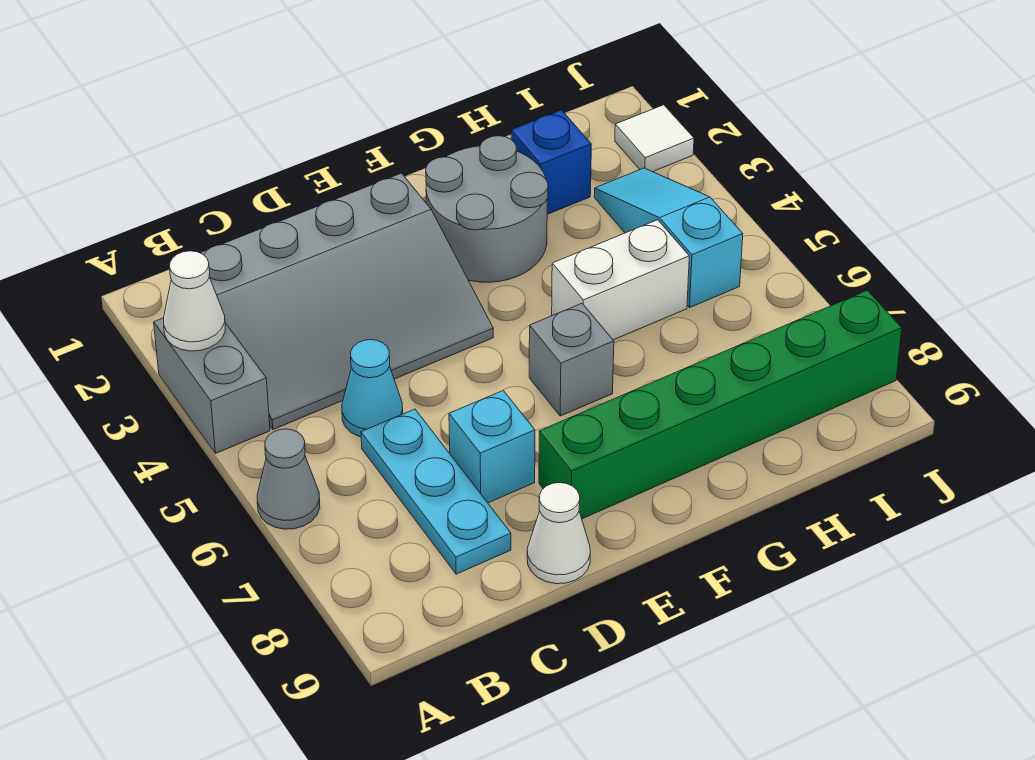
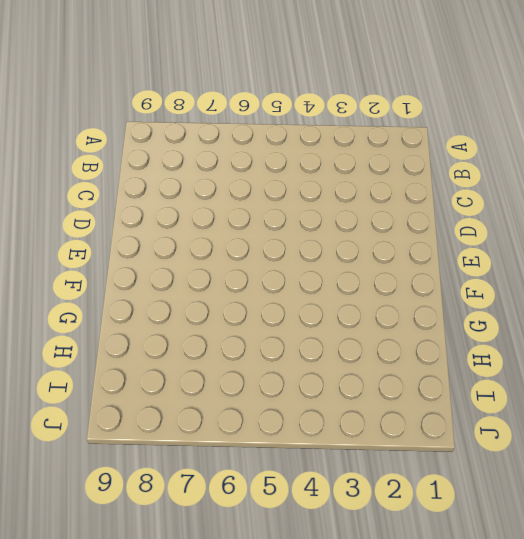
none -> grey 1x2 brick [154,318,270,454]
none -> grey 1x1 cone [257,429,320,529]
none -> grey 3x4 slope [201,173,493,429]

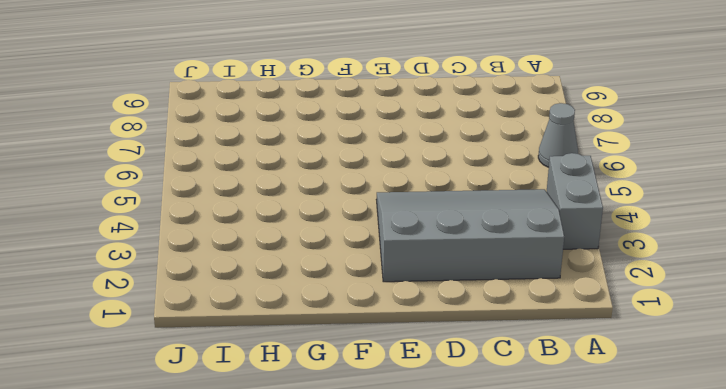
none -> cyan 1x1 cone [342,340,403,437]
none -> cyan 1x3 plate [361,409,511,574]
none -> cyan 1x1 brick [449,391,535,503]

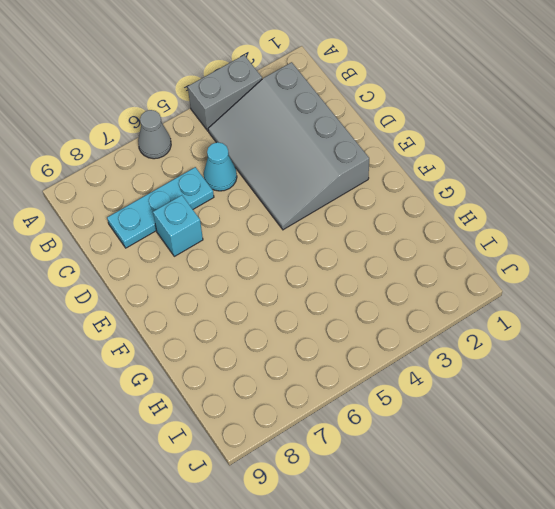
none -> white 1x1 cone [527,483,590,584]
none -> green 1x6 brick [539,290,902,519]
none -> grey 2x2 round brick [426,136,548,282]

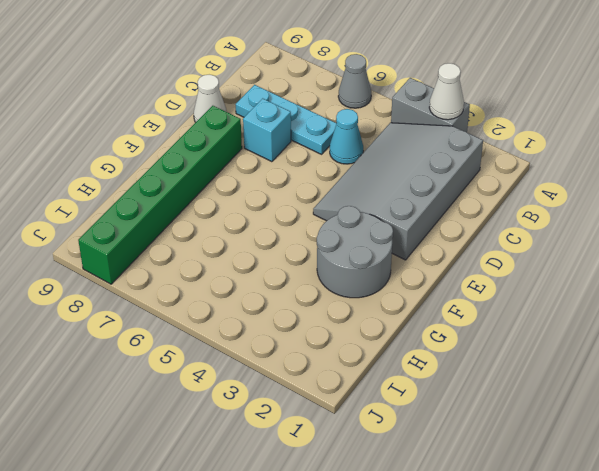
none -> grey 1x1 brick [529,303,614,416]
none -> white 1x2 brick [552,220,689,340]
none -> blue 1x1 brick [511,110,591,214]

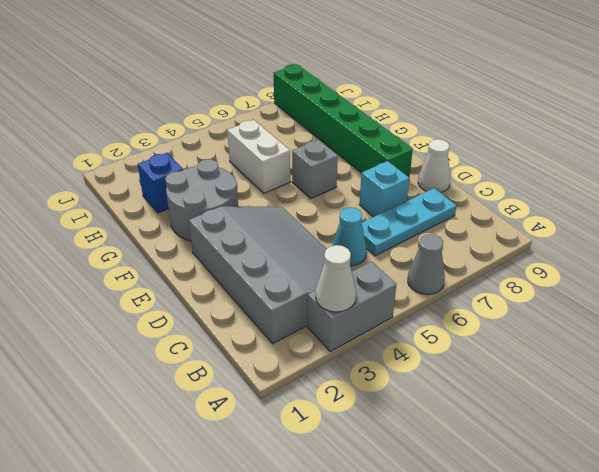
none -> cyan 1x3 slope [594,168,743,307]
none -> white 1x1 tile [615,105,694,172]

